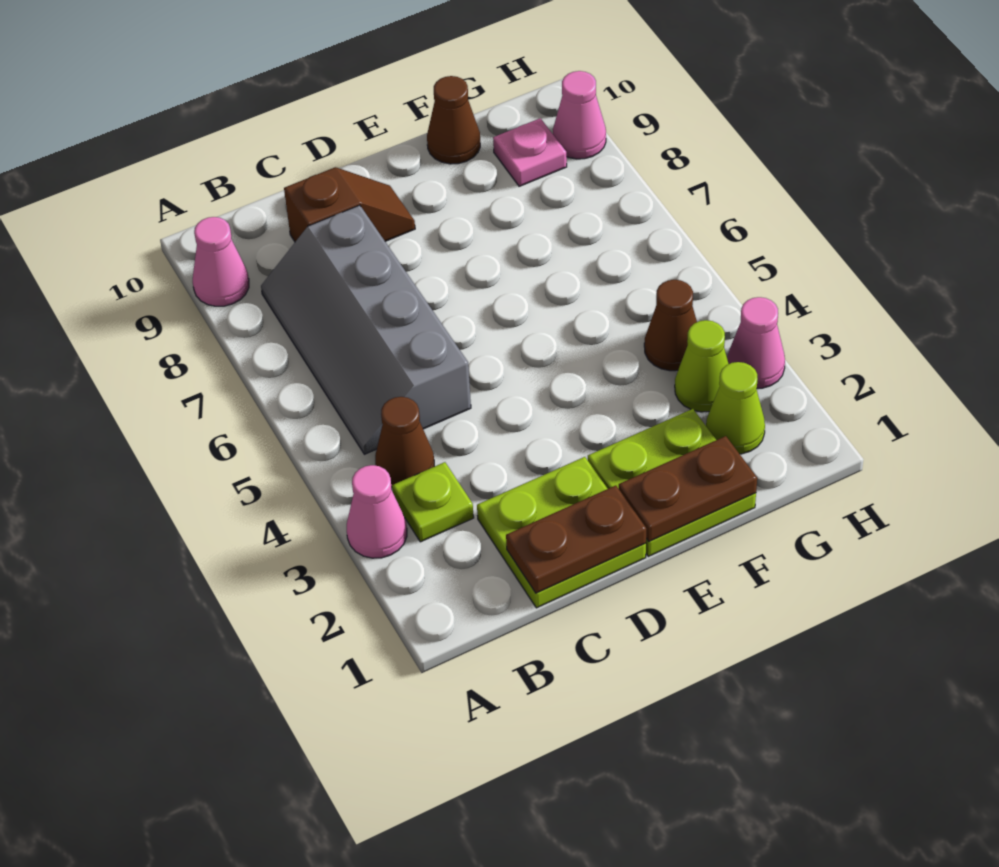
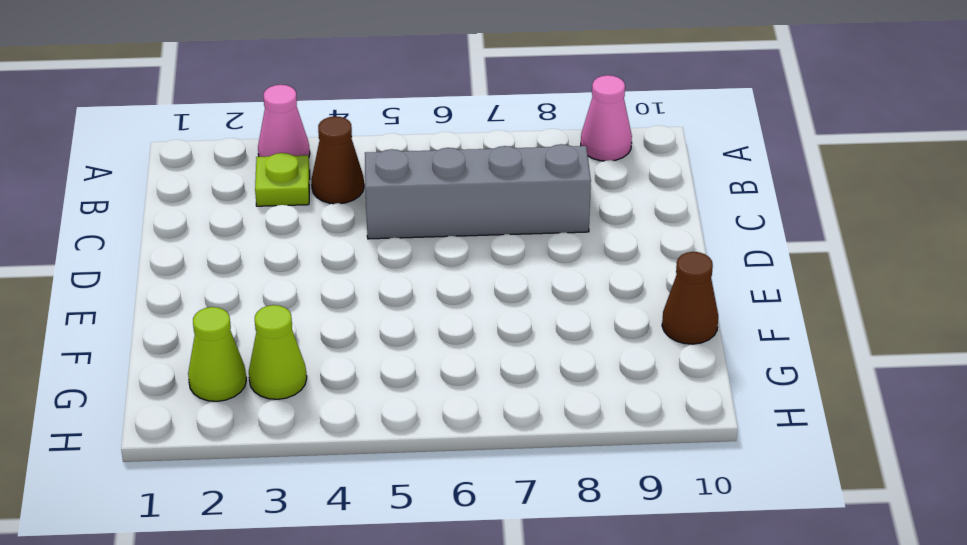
none -> lime 2x2 plate [477,457,646,608]
none -> brown 1x2 slope [284,167,415,242]
none -> lime 2x2 plate [588,409,756,556]

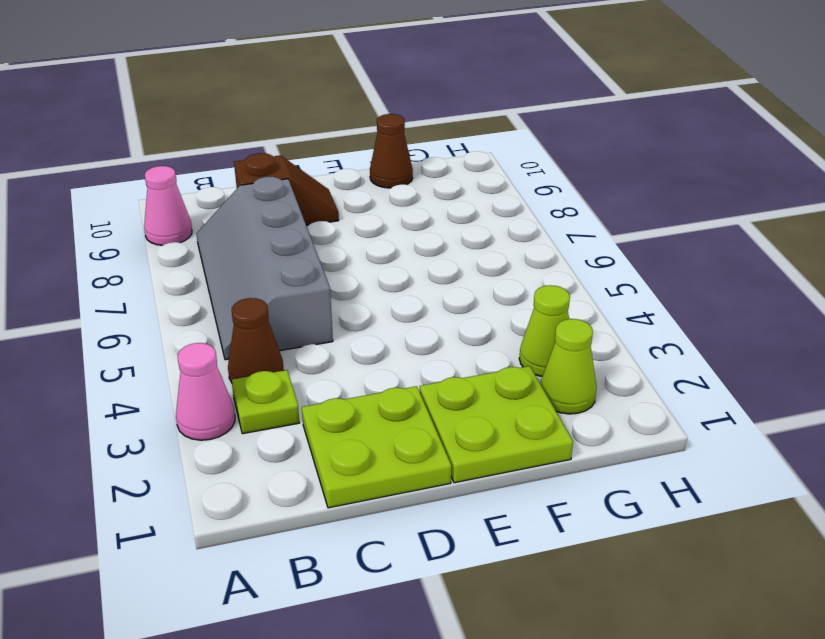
none -> brown 1x1 cone [644,280,697,371]
none -> pink 1x1 plate [493,118,567,186]
none -> pink 1x1 cone [727,297,785,388]

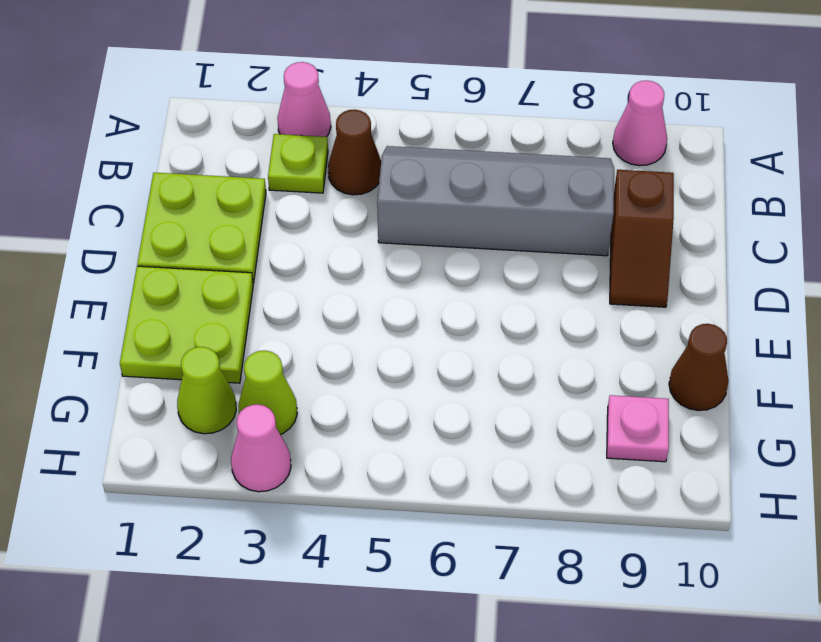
none -> brown 1x1 cone [644,280,697,371]
none -> pink 1x1 cone [553,71,606,159]
none -> brown 1x2 plate [506,486,646,593]

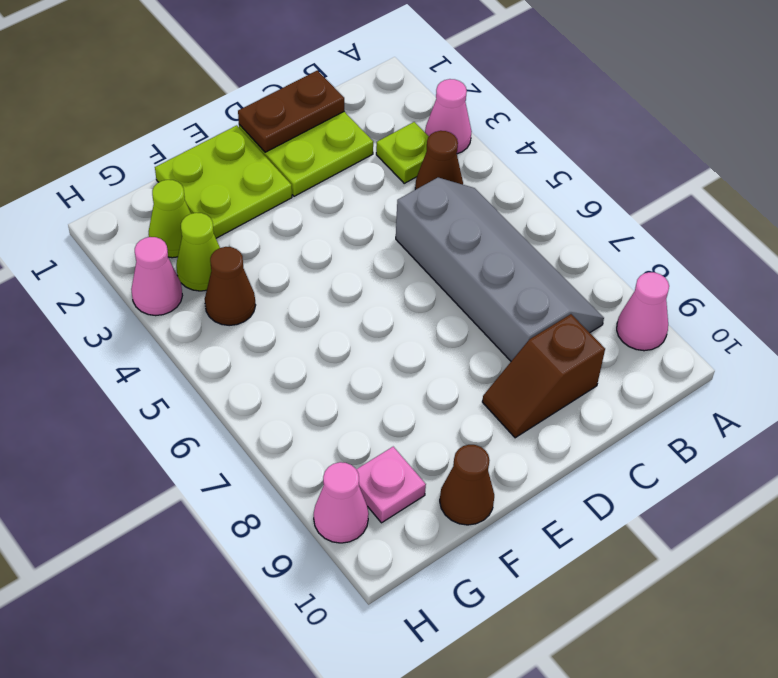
none -> brown 1x2 plate [619,436,757,542]

